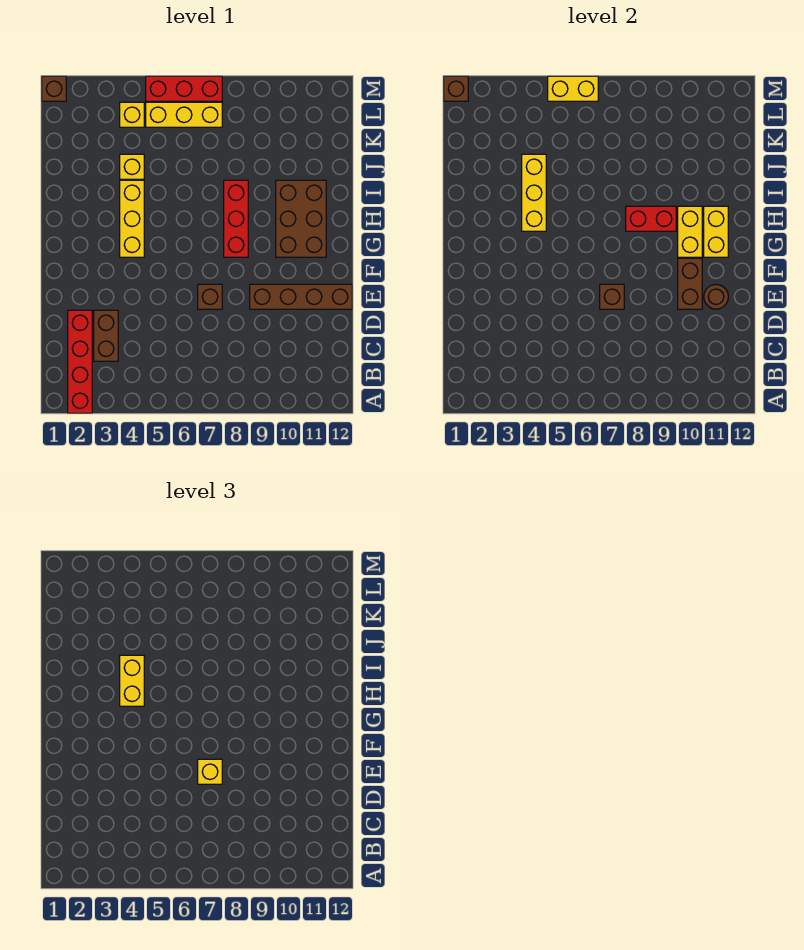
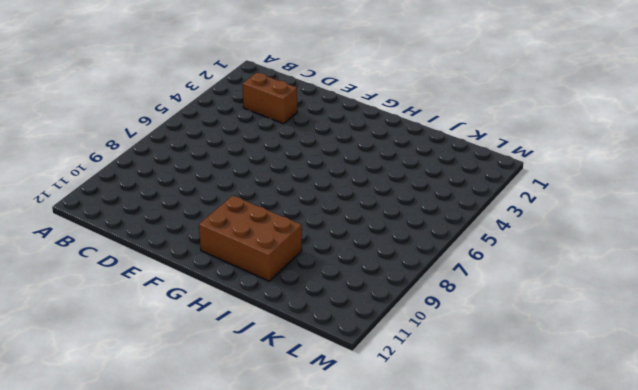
none -> red 1x4 brick [68,310,92,413]
none -> brown 1x1 brick [198,284,222,309]
none -> brown 1x4 brick [250,284,352,309]

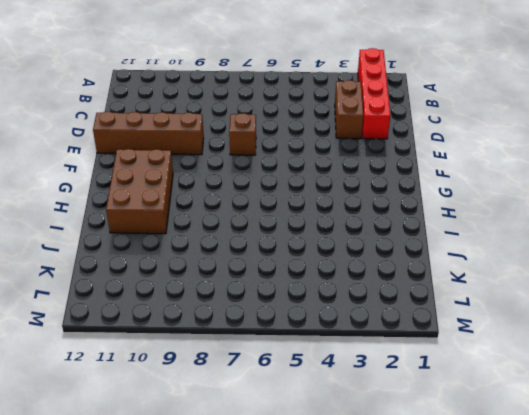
none -> yellow 1x3 brick [120,180,144,257]
none -> red 1x3 brick [224,180,248,257]
none -> yellow 1x1 brick [120,154,144,179]

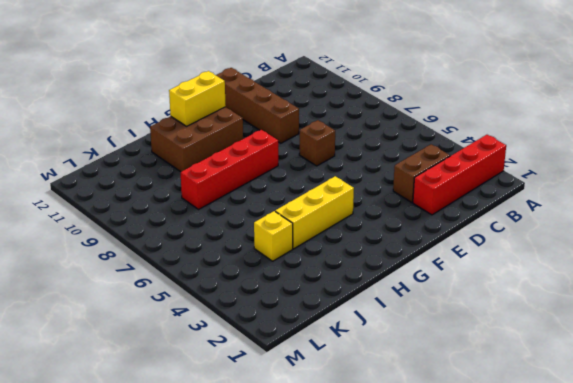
red 1x4 brick [181,130,278,209] -> red 1x3 brick [224,180,248,257]
none -> yellow 1x1 brick [120,102,144,127]
none -> yellow 1x3 brick [146,102,222,127]
none -> brown 1x1 brick [42,76,66,101]

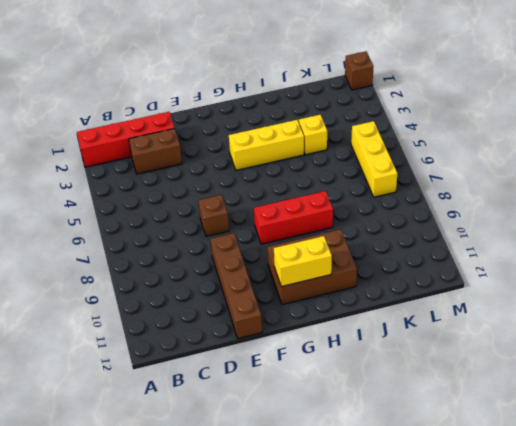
none -> yellow 1x1 brick [120,102,144,127]
none -> red 1x3 brick [146,76,222,101]
none -> brown 1x1 brick [600,284,624,309]

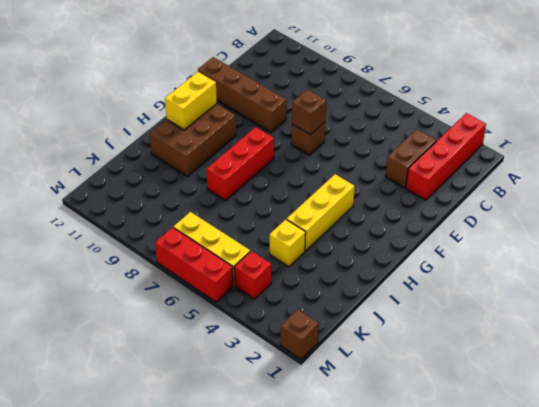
red 1x1 brick [234,251,271,299] -> yellow 1x1 brick [120,102,144,127]
none -> brown 1x2 brick [678,258,702,309]
none -> brown 1x1 round brick [704,285,728,309]
none -> yellow 1x2 brick [678,206,702,257]

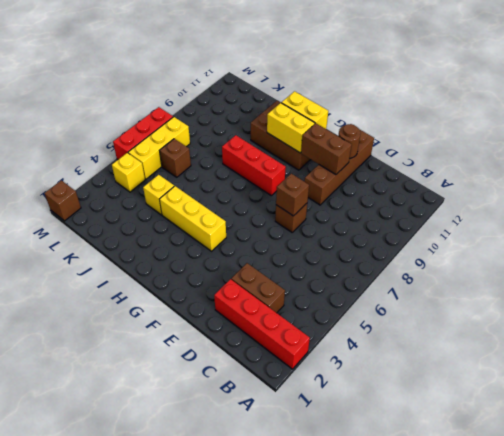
brown 1x1 brick [160,139,191,177] -> brown 1x1 brick moved to [444,76,468,101]
none -> yellow 1x3 brick [522,154,546,231]
none -> red 1x2 brick [626,206,676,231]
none -> yellow 1x2 brick [548,76,598,101]

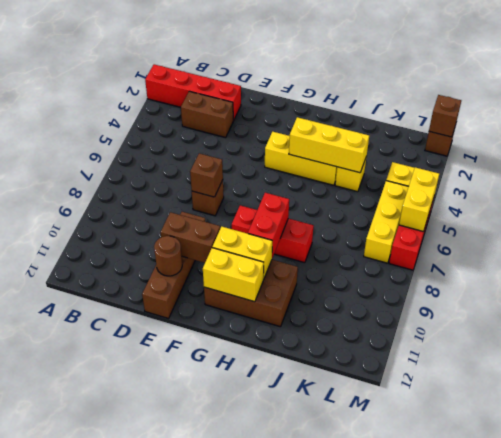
none -> yellow 1x1 brick [198,759,222,784]
none -> yellow 1x2 brick [120,655,144,706]

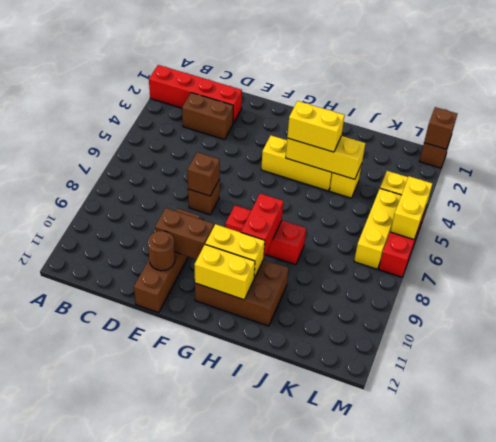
none -> yellow 1x1 brick [198,759,222,784]

